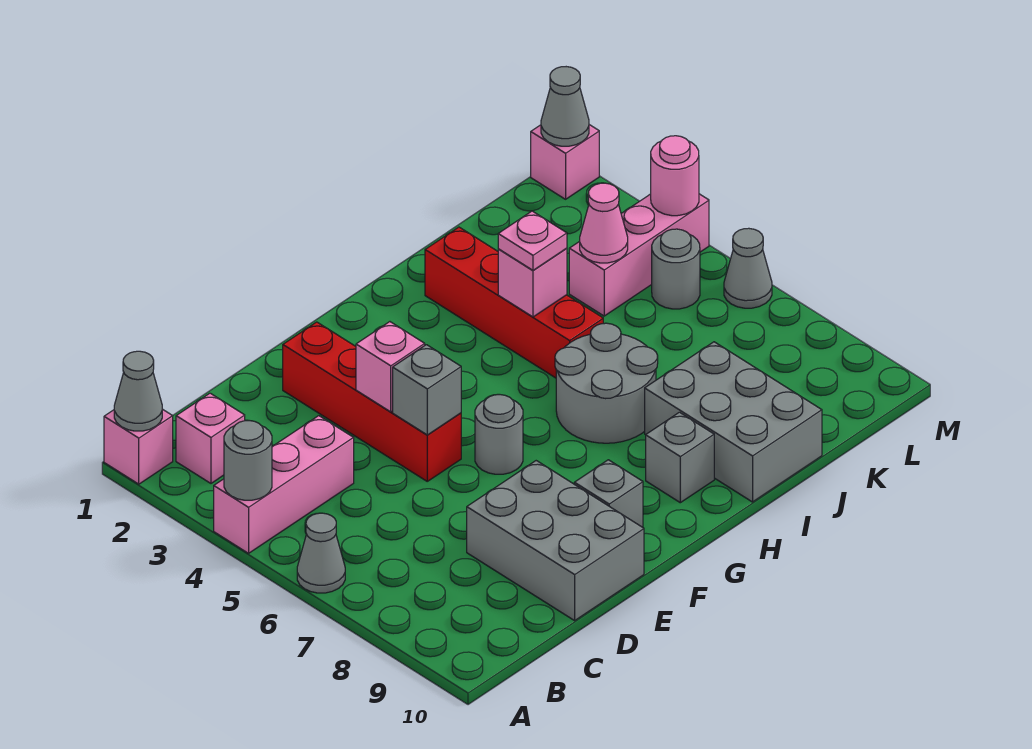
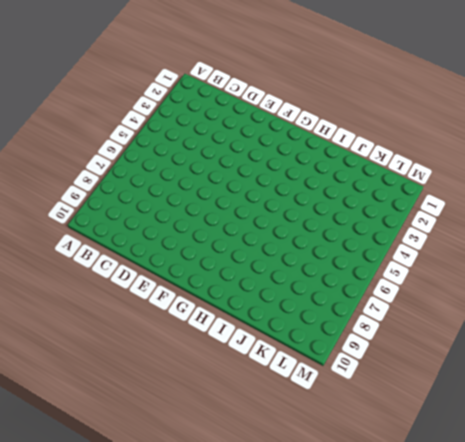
none -> pink 1x1 brick [104,409,173,484]
none -> pink 1x3 brick [214,416,354,553]
none -> grey 1x1 cone [297,513,345,593]

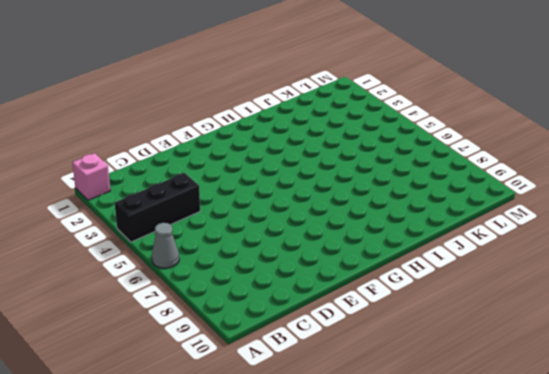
black 1x3 brick [115,173,200,242] -> pink 1x3 brick [214,416,354,553]
none -> pink 1x1 brick [176,393,245,483]
none -> grey 2x3 brick [467,461,644,621]
none -> red 1x4 brick [283,322,461,481]

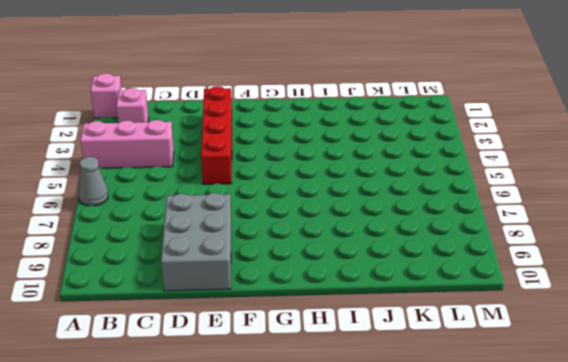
none -> grey 1x1 round brick [475,395,523,474]
none -> grey 1x1 brick [574,460,643,527]
none -> grey 2x2 round brick [555,323,658,443]

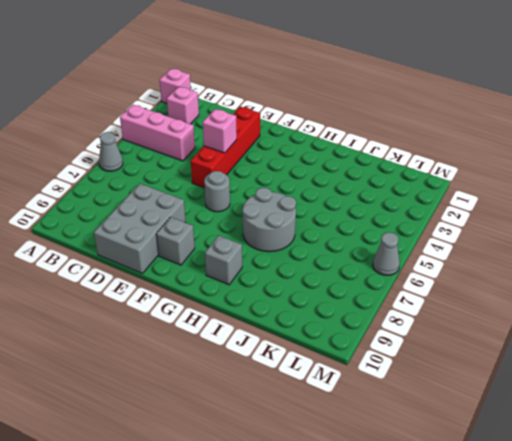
none -> red 1x4 brick [425,227,603,378]
none -> grey 2x3 brick [645,342,822,502]
none -> pink 1x3 brick [569,194,709,316]

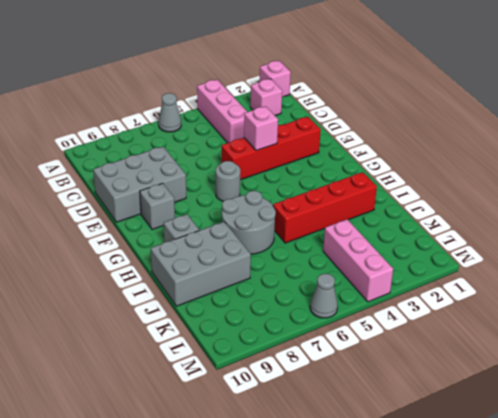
none -> grey 1x1 round brick [652,229,700,309]
none -> pink 1x1 brick [531,125,599,199]
none -> grey 1x1 cone [114,351,162,431]

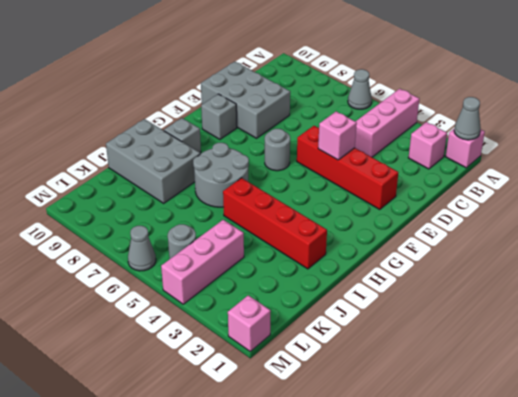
none -> grey 1x1 round brick [224,421,272,500]
none -> grey 1x1 brick [393,345,461,435]
none -> pink 1x1 brick [498,248,567,317]

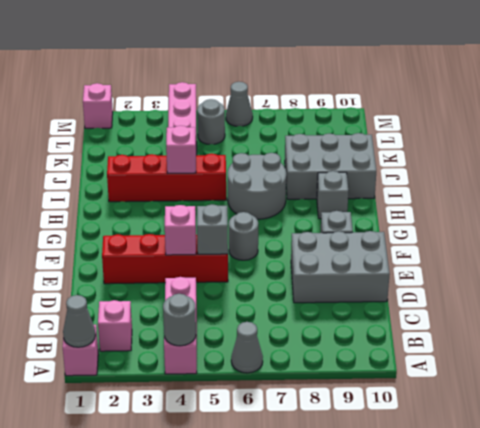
none -> pink 1x1 cone [580,183,628,263]
none -> grey 1x1 cone [541,67,589,146]
none -> pink 1x1 round brick [651,136,699,216]

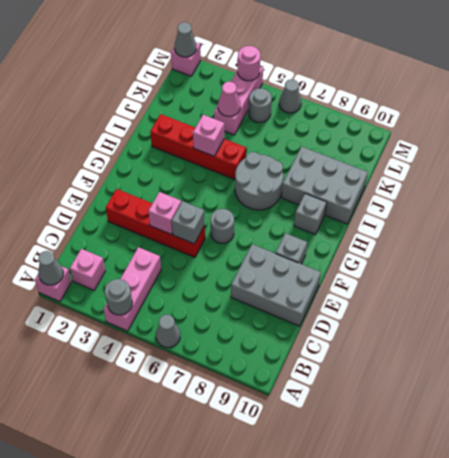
none -> pink 1x1 plate [498,211,567,270]

